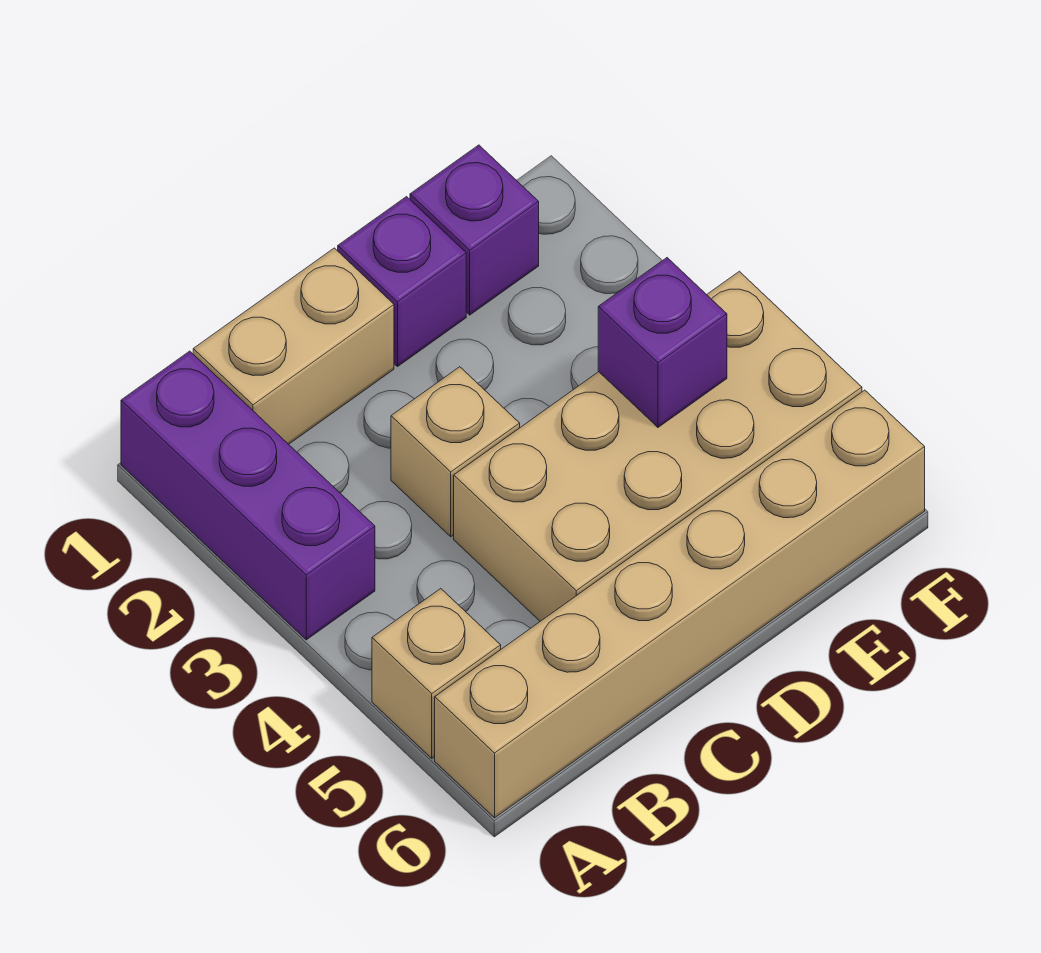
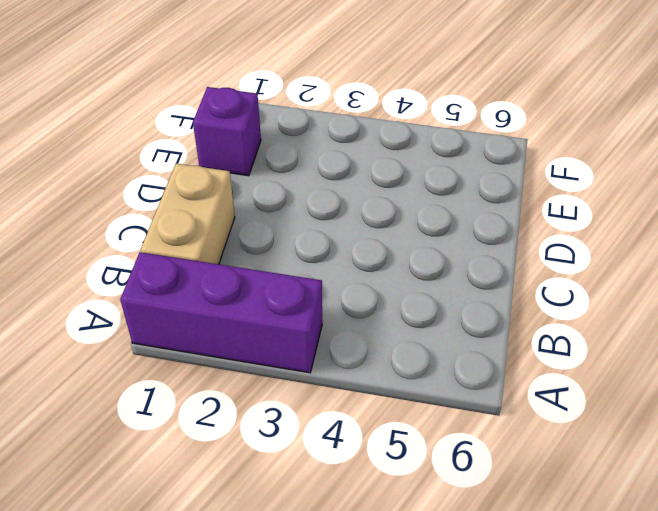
none -> tan 1x1 brick [372,589,501,758]
none -> tan 1x6 brick [435,390,925,818]

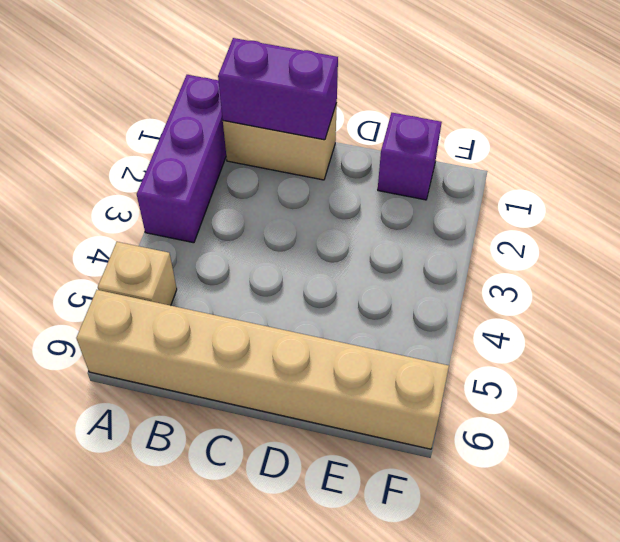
purple 1x2 brick [218,38,338,140] -> none
none -> tan 1x1 brick [391,367,520,537]
none -> tan 2x4 brick [454,271,862,621]

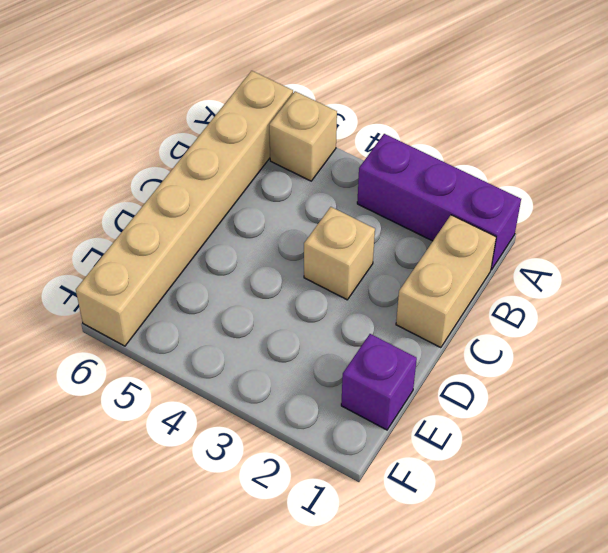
none -> tan 2x4 brick [454,271,862,621]
none -> purple 1x1 brick [338,197,466,366]

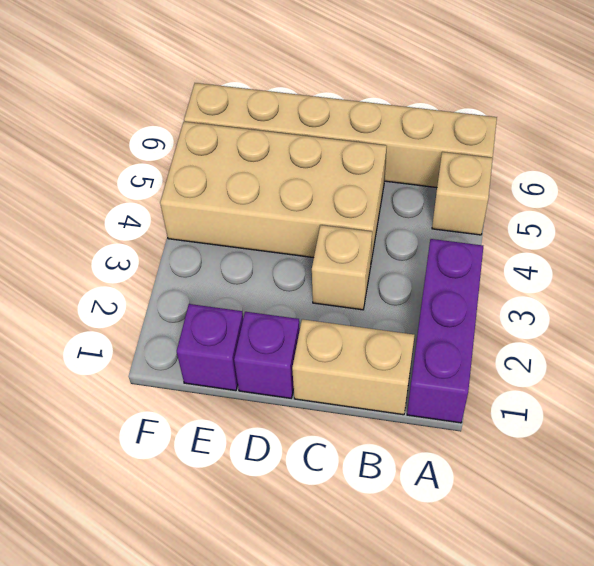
none -> purple 1x1 brick [598,258,727,427]

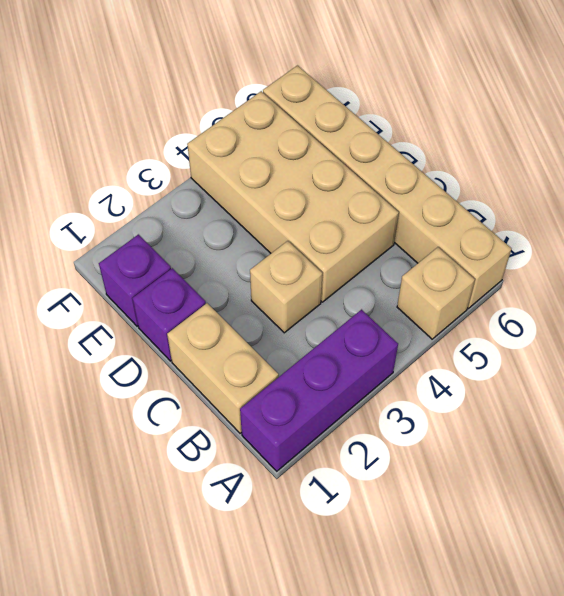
none -> purple 1x1 brick [598,258,727,427]

